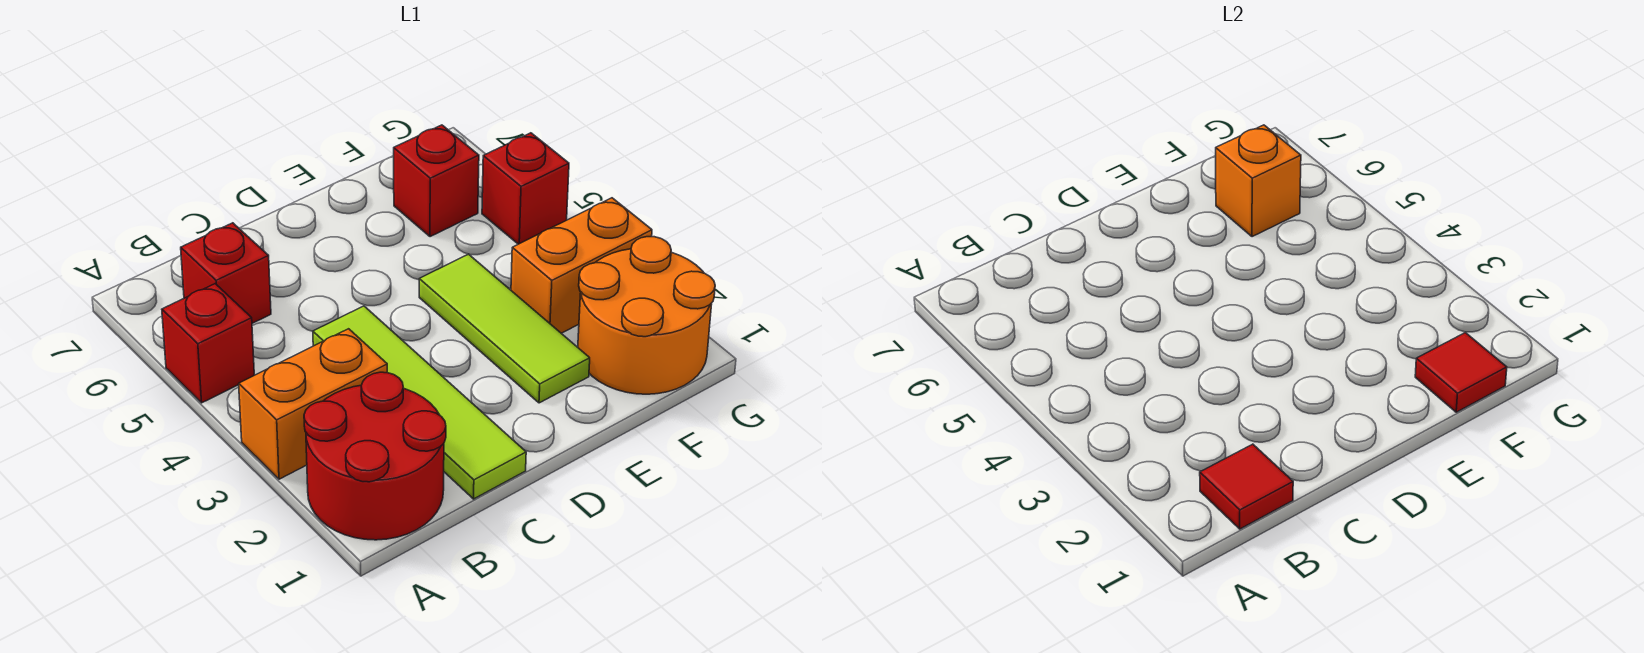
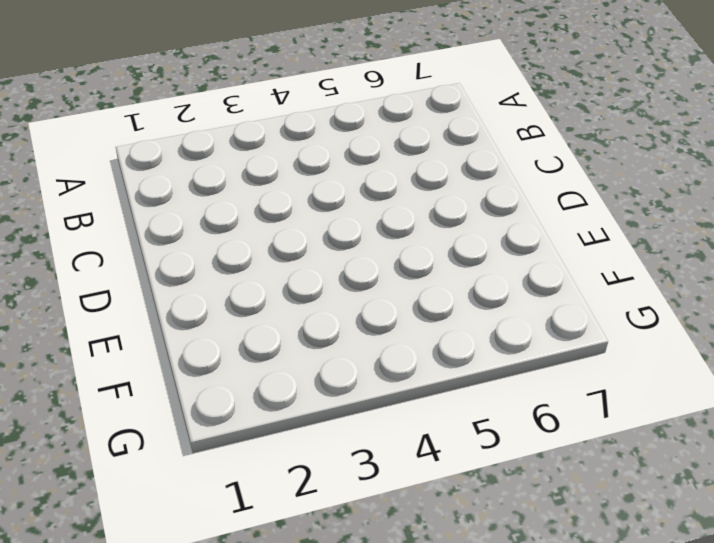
none -> red 2x2 round brick [304,372,446,540]
none -> orange 1x2 brick [239,329,387,479]
none -> red 1x1 brick [162,284,254,403]

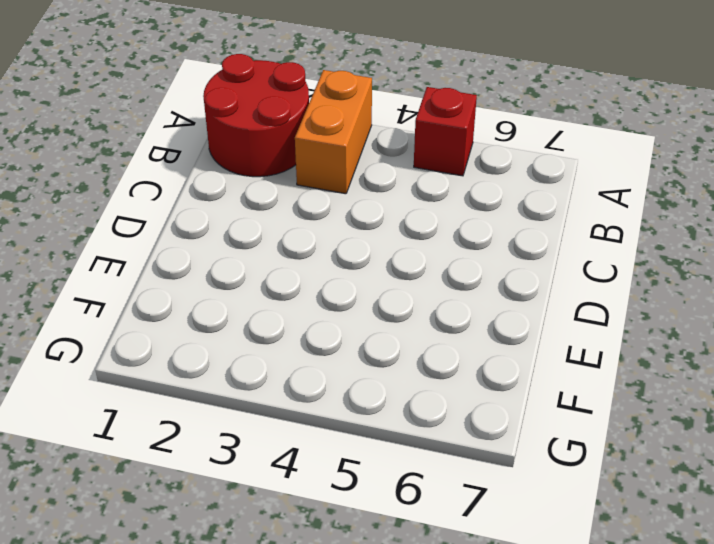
none -> red 1x1 brick [181,223,271,323]
none -> lime 1x4 tile [313,306,526,499]
none -> lime 1x3 tile [419,254,590,403]

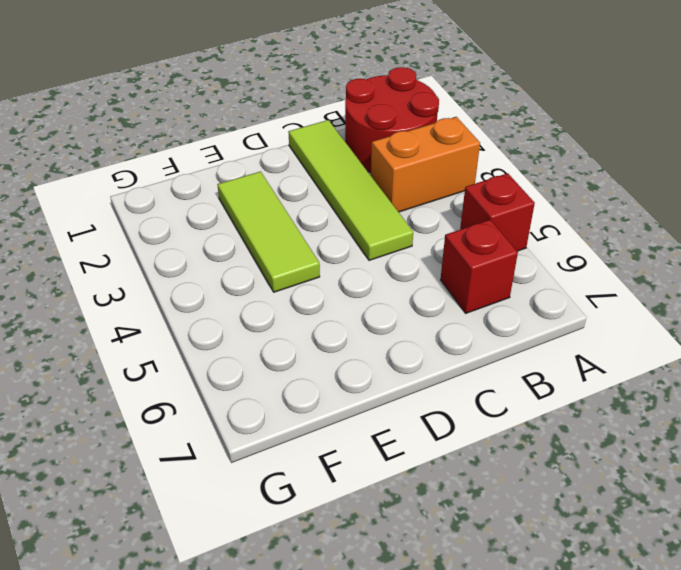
none -> orange 2x2 round brick [578,237,715,394]
none -> orange 1x2 brick [511,198,652,333]
none -> red 1x1 brick [394,125,479,237]

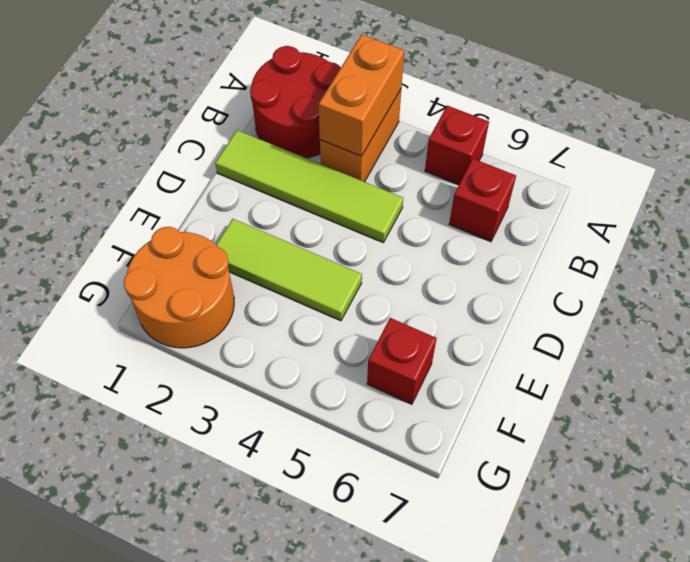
orange 1x2 brick [319,35,404,156] -> orange 1x2 brick moved to [511,198,652,333]
none -> red 1x1 brick [482,133,569,244]
none -> red 1x1 tile [1200,444,1293,529]
none -> red 1x1 tile [1415,333,1507,412]

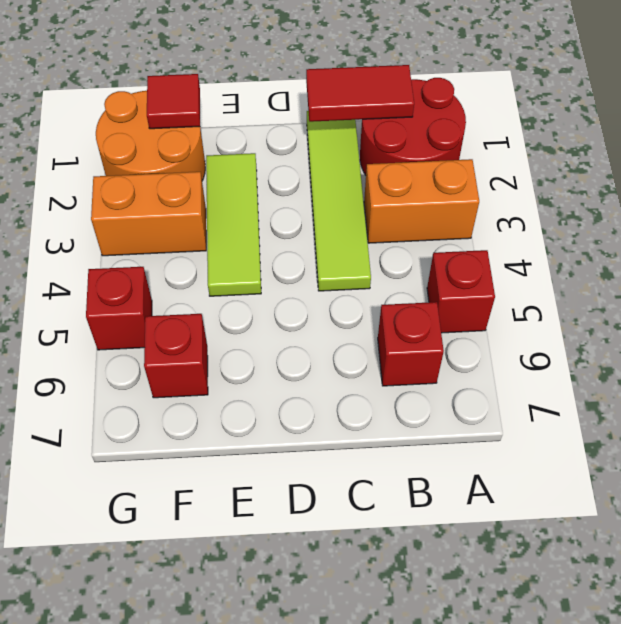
red 1x2 tile [306,65,414,122] -> red 1x1 tile [1200,444,1293,529]
none -> orange 1x1 brick [1216,125,1301,237]

